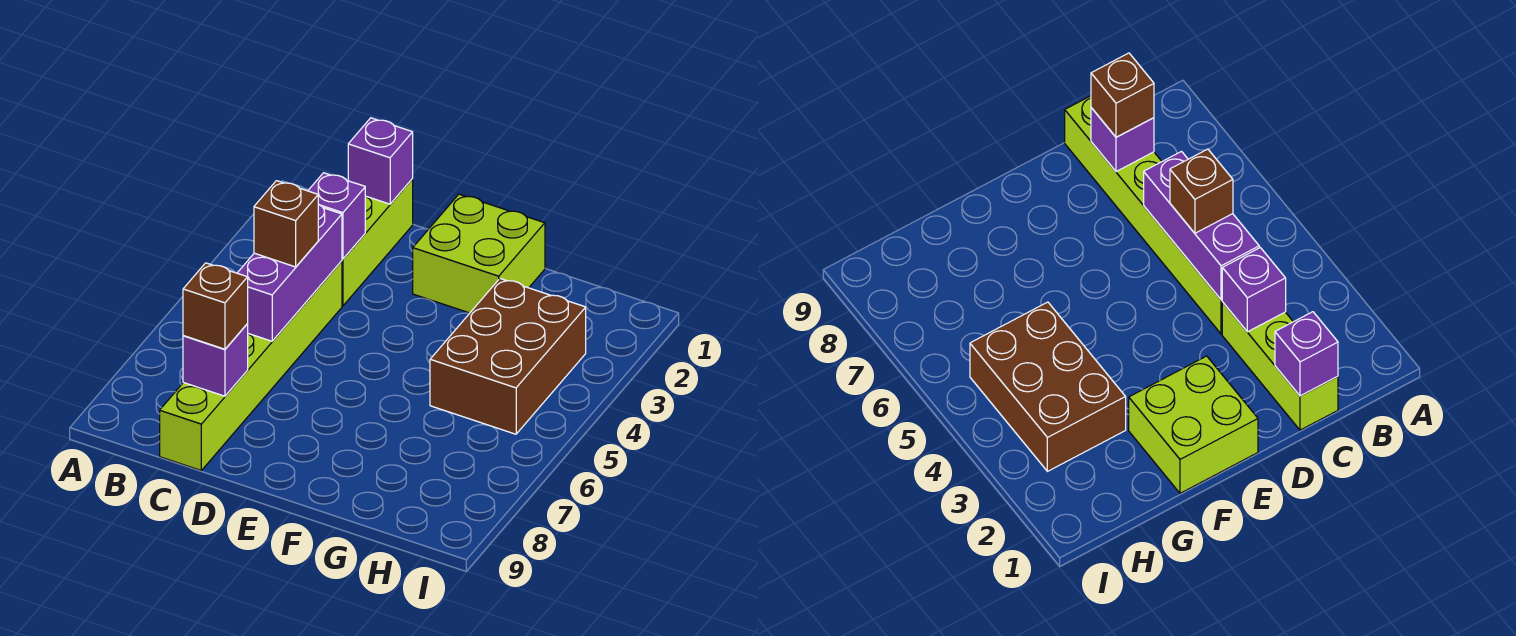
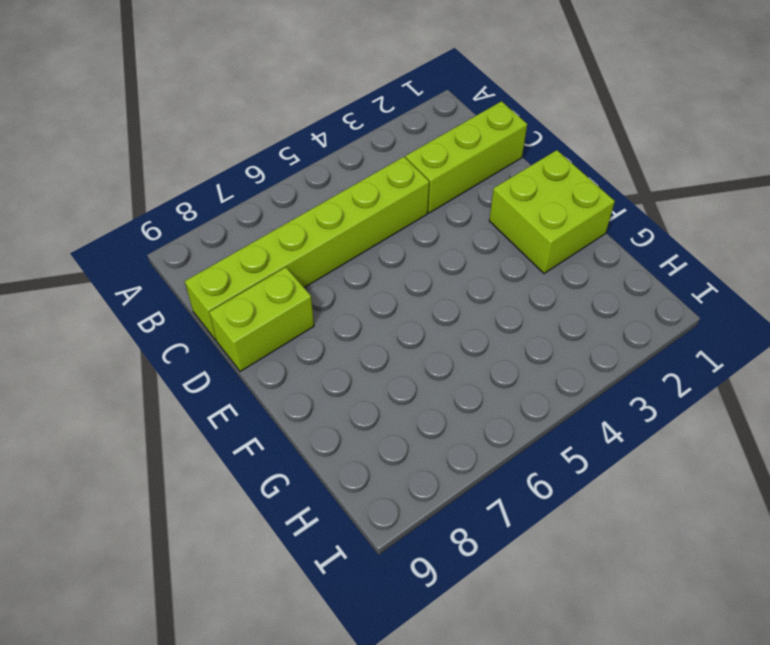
lime 1x2 brick [209,267,314,372] -> none
none -> brown 2x3 brick [430,279,586,434]
none -> purple 1x1 brick [348,118,413,204]

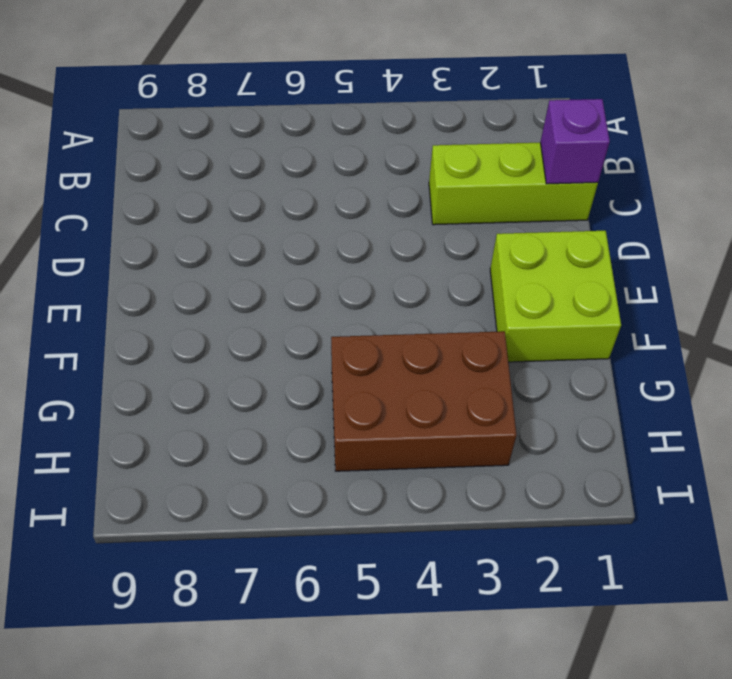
none -> lime 1x6 brick [160,261,342,470]
none -> purple 1x1 brick [308,173,365,259]

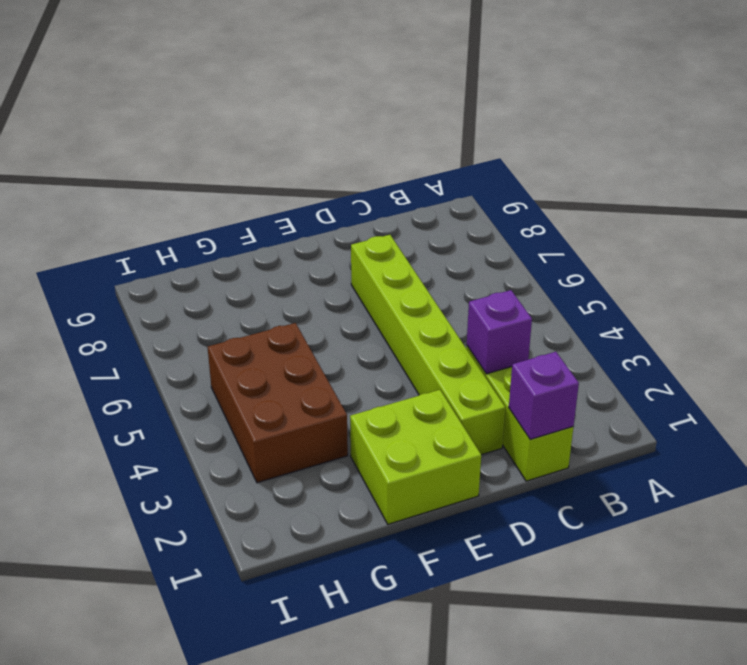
lime 1x6 brick [351,235,505,455] -> lime 1x6 brick moved to [160,261,342,470]
none -> purple 1x3 brick [238,204,342,341]
none -> purple 1x1 brick [183,324,248,396]

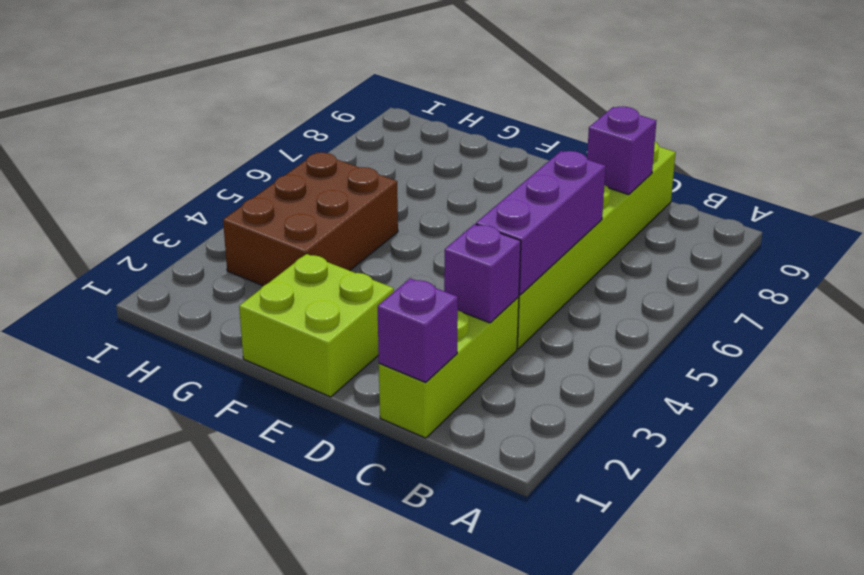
none -> brown 1x1 brick [254,181,318,267]
none -> brown 1x1 brick [183,263,248,349]

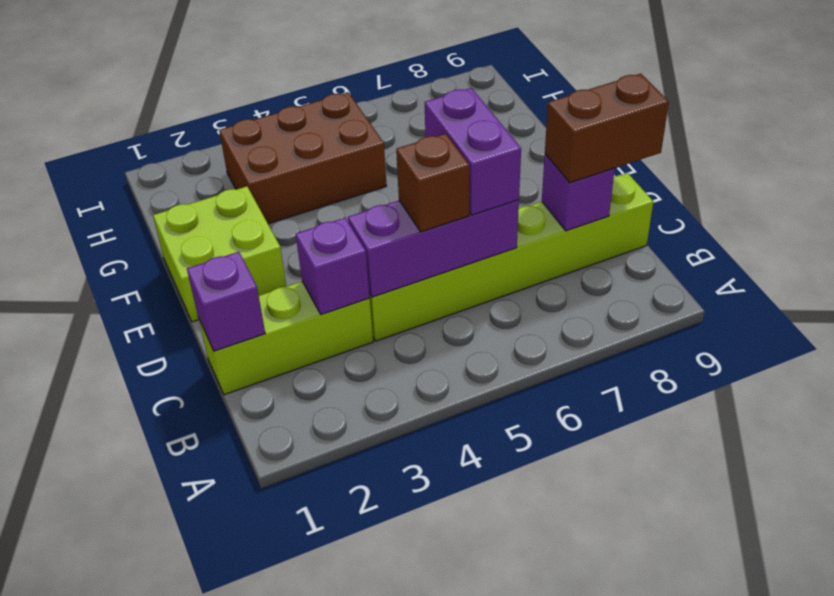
purple 1x2 brick [425,88,521,215] -> none
brown 1x2 brick [545,74,669,183] -> brown 1x1 brick [183,263,248,349]

